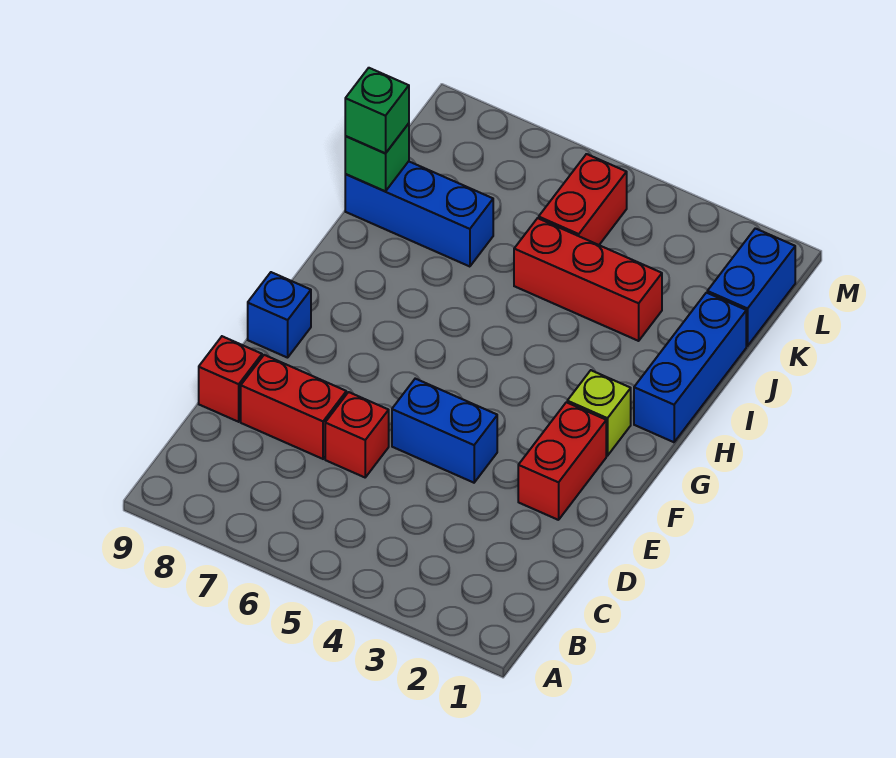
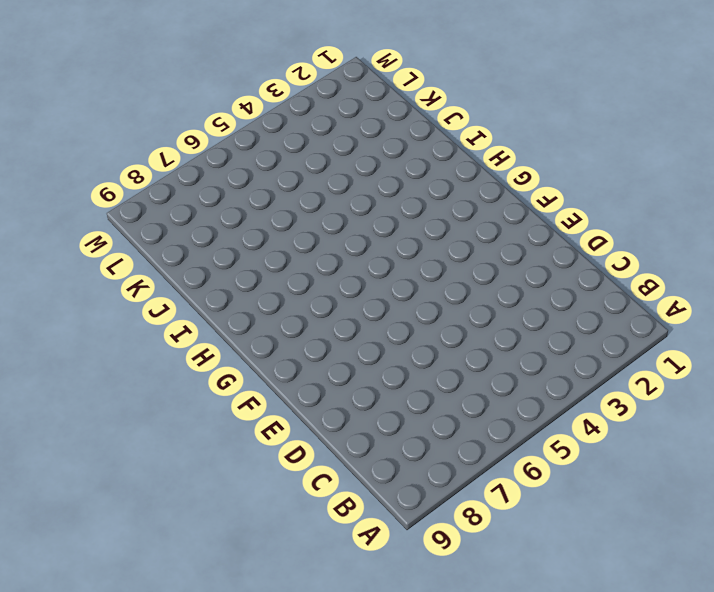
none -> red 1x1 brick [325,392,389,477]
none -> red 1x2 brick [241,355,346,459]
none -> red 1x1 brick [199,336,262,422]

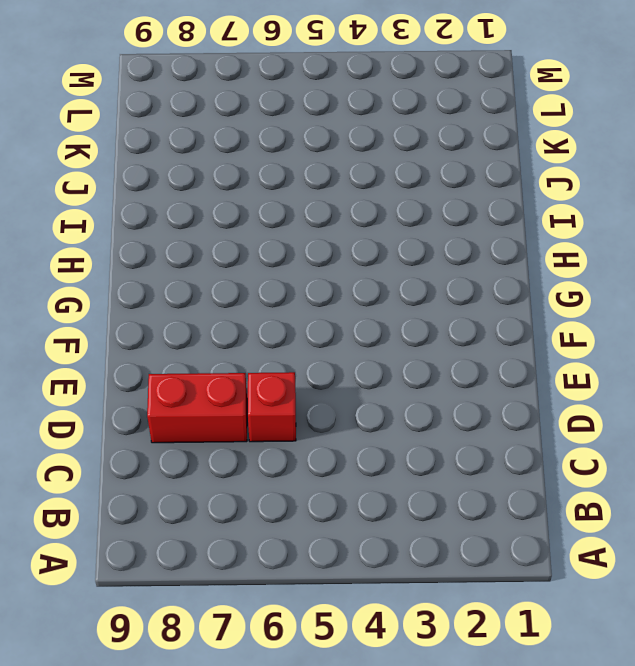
none -> red 1x1 brick [199,336,262,422]
none -> red 1x2 brick [518,402,606,520]
none -> blue 1x2 brick [392,379,497,483]

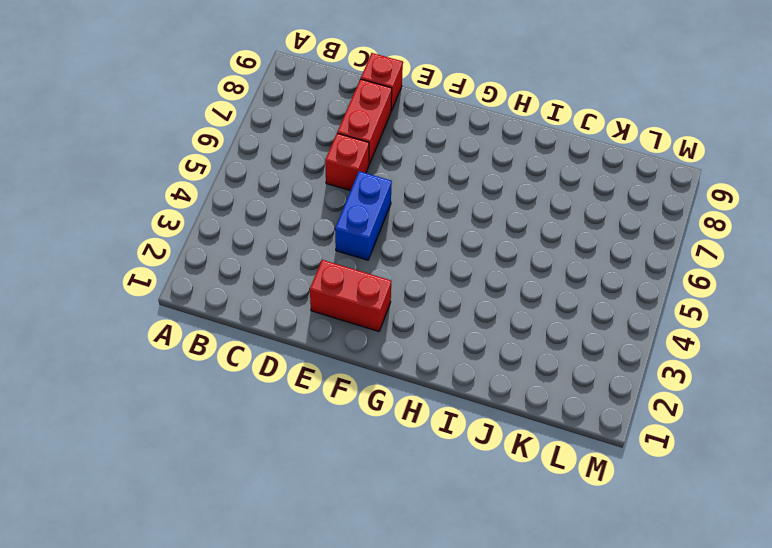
none -> blue 1x1 brick [248,272,311,358]
none -> lime 1x1 brick [567,370,631,456]
none -> blue 1x3 brick [634,293,746,442]

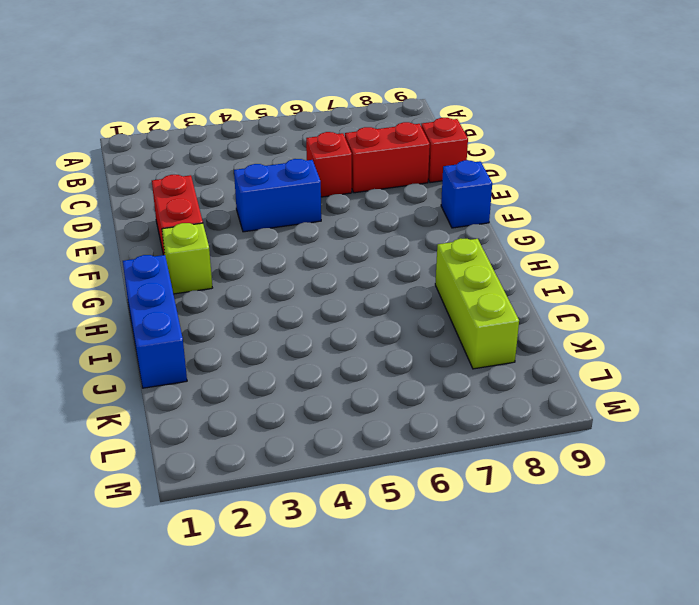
lime 1x3 brick [435,238,519,369] -> blue 1x3 brick [345,161,493,267]
none -> red 1x3 brick [514,218,662,341]
none -> blue 1x2 brick [707,228,795,346]
none -> red 1x2 brick [539,154,627,245]

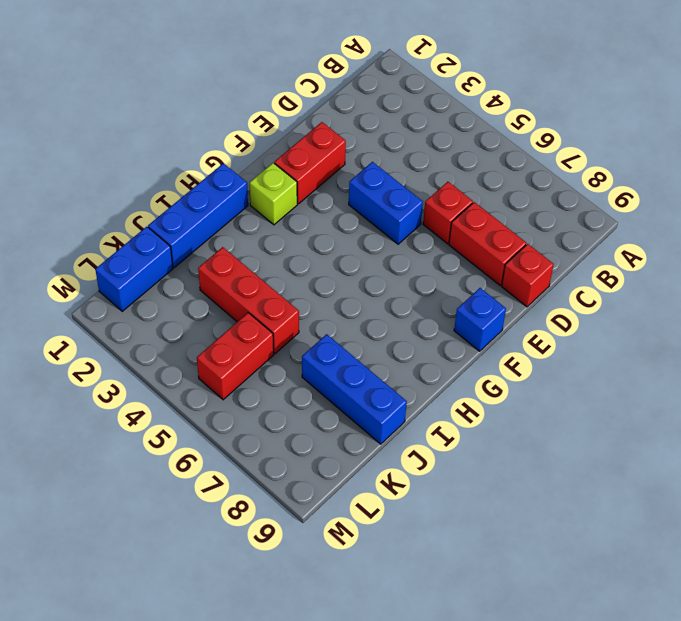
none -> green 1x1 brick [345,123,409,191]
none -> green 1x1 brick [345,68,409,153]

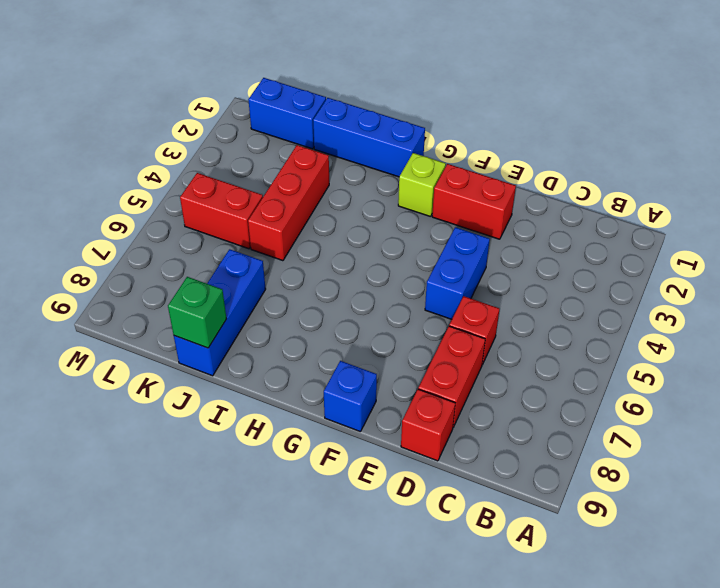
none -> green 1x1 brick [345,68,409,153]

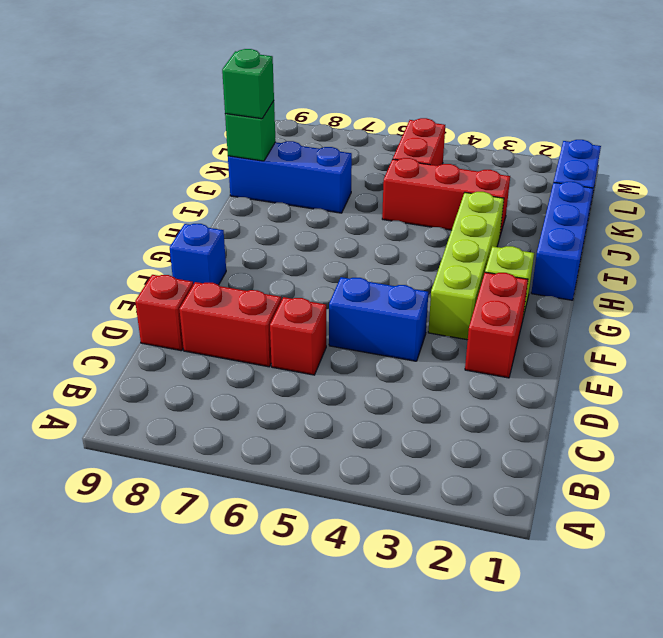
lime 1x4 brick [428,192,504,340] -> none

